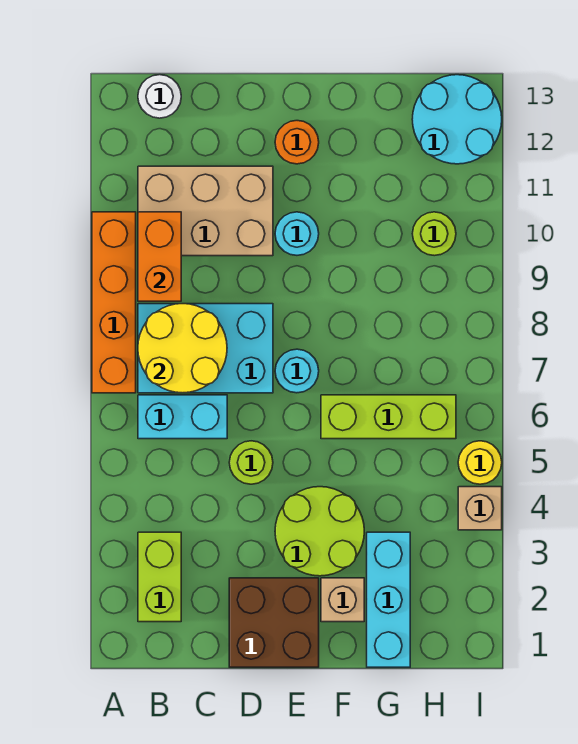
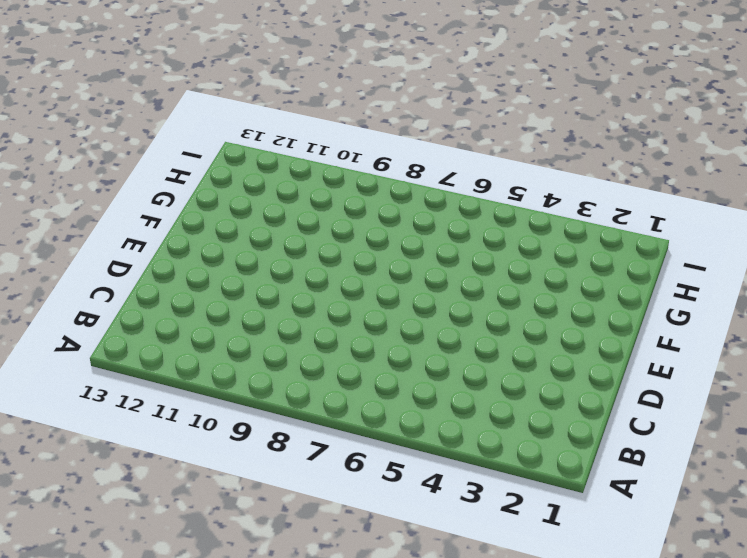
none -> orange 1x4 brick [92,212,136,393]
none -> lime 1x2 brick [138,532,181,622]
none -> cyan 1x2 brick [138,395,227,439]

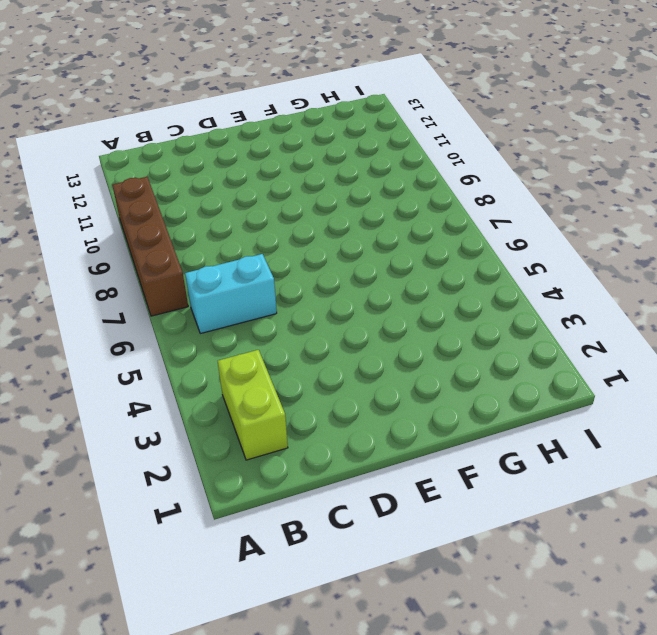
brown 1x4 brick [112,177,188,316] -> orange 1x4 brick [92,212,136,393]
none -> cyan 2x3 brick [138,304,273,393]
none -> tan 2x3 brick [138,166,273,256]
none -> white 1x1 round brick [138,75,181,118]

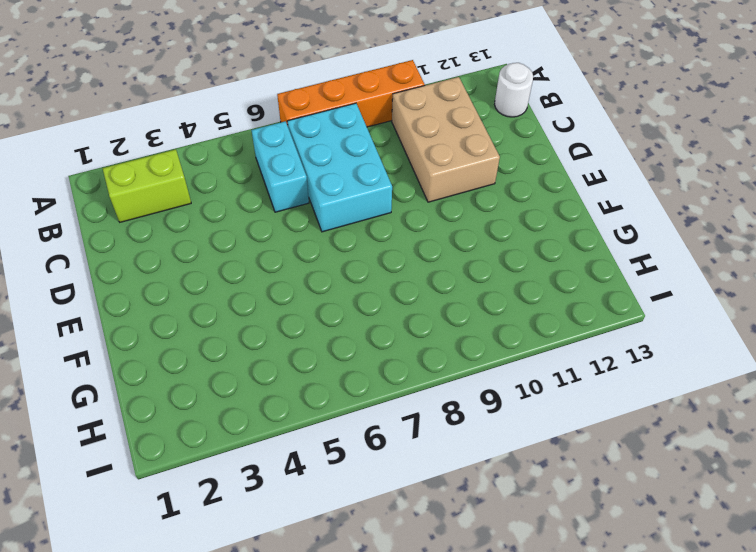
none -> brown 2x2 brick [229,578,319,667]
none -> lime 1x1 round brick [229,441,273,484]
none -> lime 2x2 round brick [275,487,364,576]

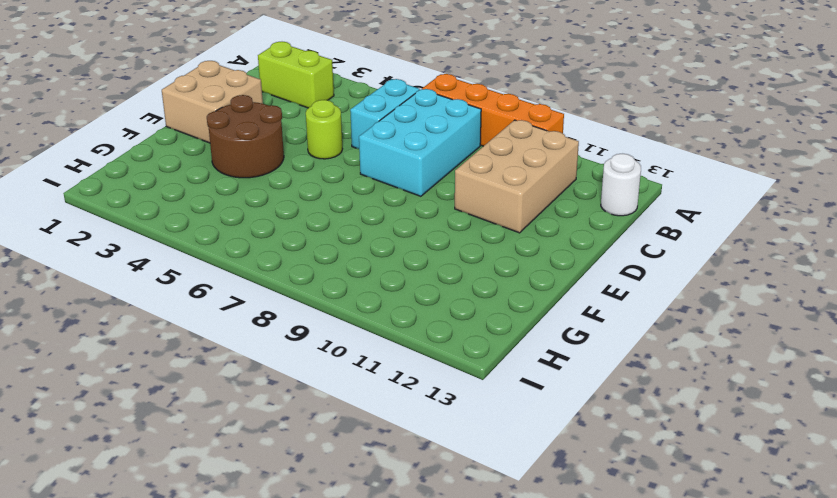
tan 2x2 brick [162,61,263,143] -> brown 2x2 brick [229,578,319,667]
brown 2x2 round brick [207,95,284,178] -> lime 2x2 round brick [275,487,364,576]
none -> cyan 1x1 round brick [275,349,319,393]
none -> cyan 1x1 round brick [275,212,319,255]
none -> orange 1x1 round brick [275,121,319,164]

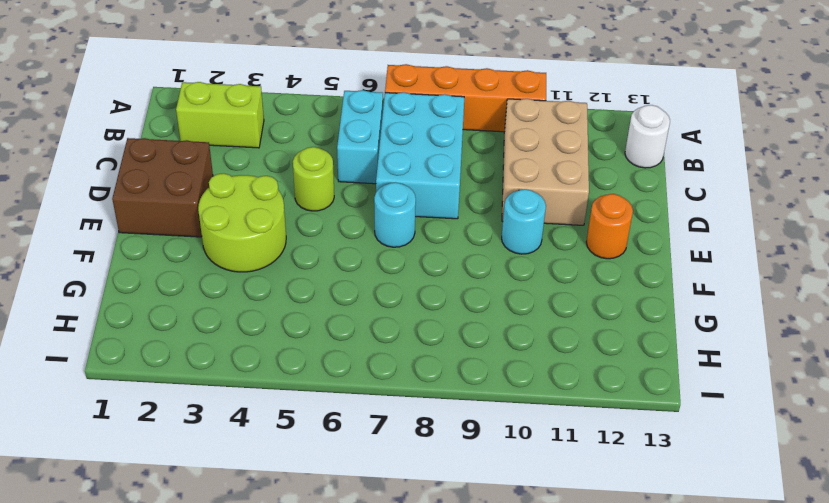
none -> tan 1x1 brick [321,578,364,622]
none -> lime 1x3 brick [321,395,456,439]
none -> cyan 1x3 brick [367,532,410,667]

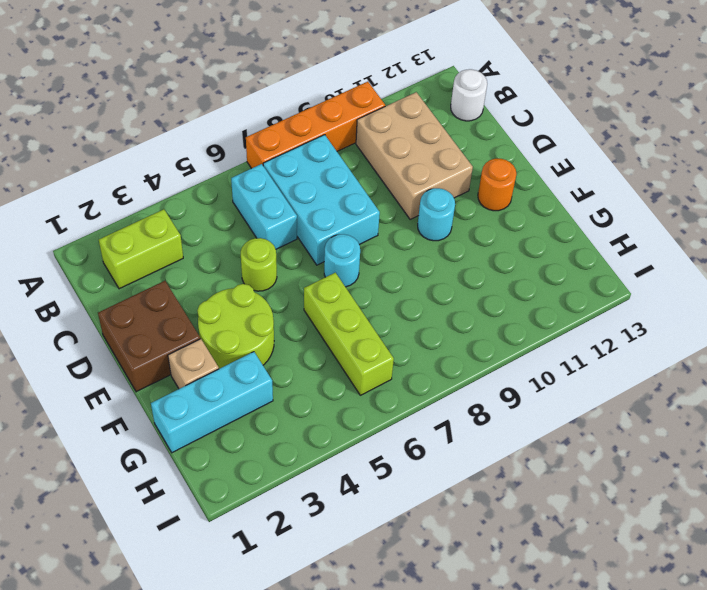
none -> lime 1x1 round brick [412,212,456,256]
none -> cyan 2x2 round brick [412,75,502,164]
none -> tan 1x1 brick [458,487,502,530]

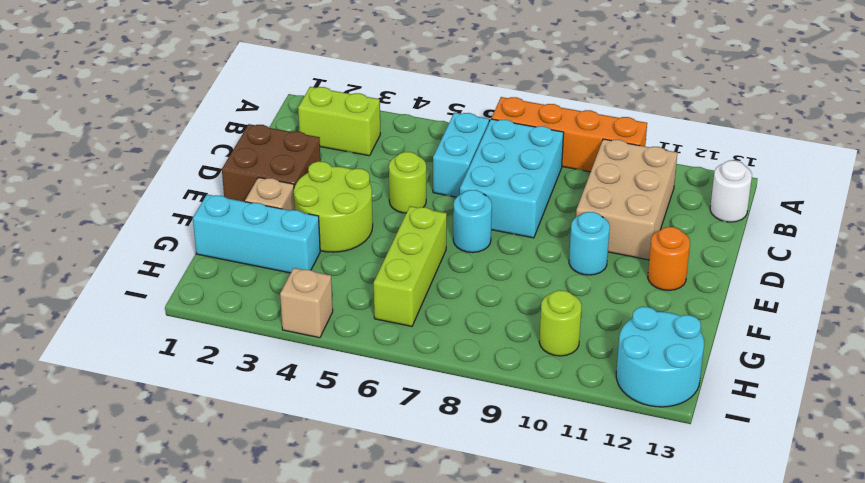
none -> yellow 1x1 round brick [458,441,502,484]
none -> yellow 2x2 round brick [138,304,227,393]
none -> orange 1x2 brick [138,212,181,301]

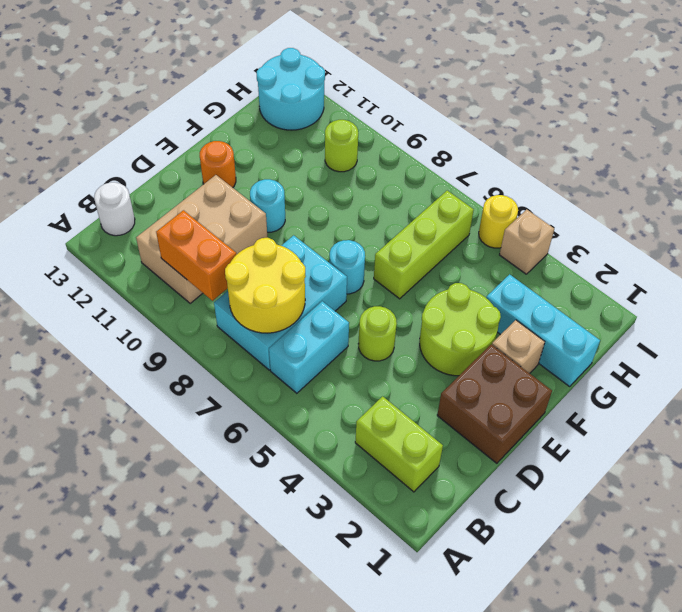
none -> orange 1x4 brick [92,212,136,393]

